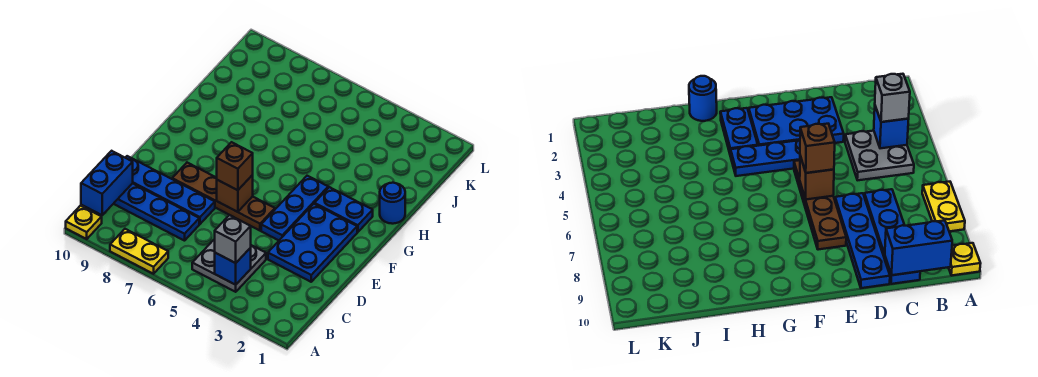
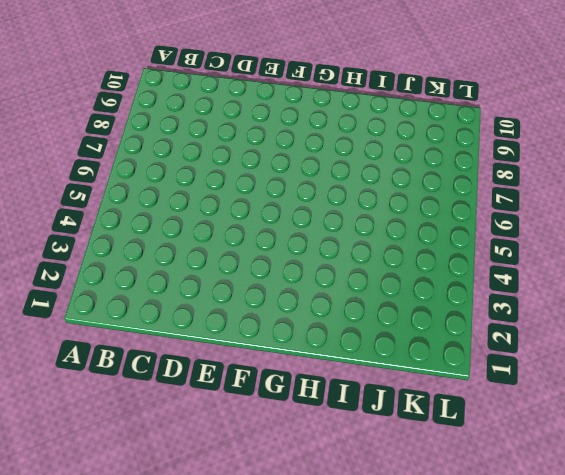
none -> yellow 1x2 plate [110,229,168,274]
none -> yellow 1x1 plate [66,206,102,239]
none -> grey 2x2 plate [192,239,266,292]

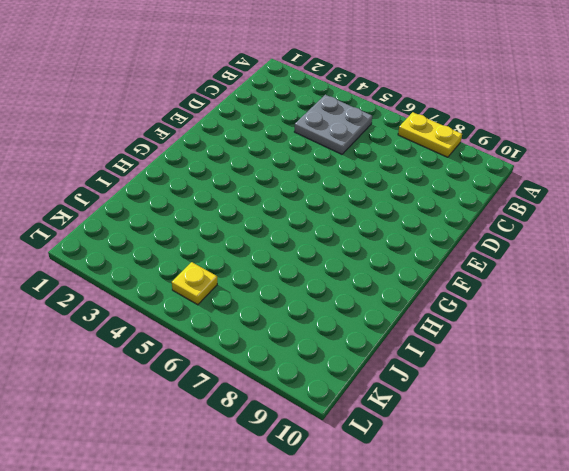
yellow 1x1 plate [172,262,217,305] -> yellow 1x1 plate moved to [66,206,102,239]
none -> blue 1x4 plate [114,183,199,241]
none -> blue 2x3 plate [268,204,357,282]
none -> blue 1x4 plate [125,156,215,224]

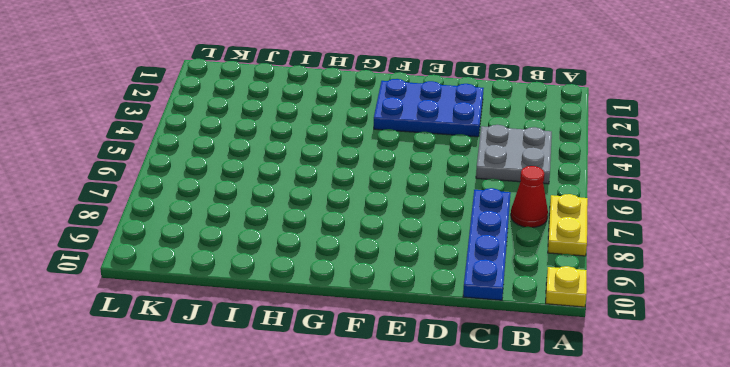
red 1x1 cone [511,166,548,228] -> none
none -> blue 1x4 plate [125,156,215,224]
none -> blue 1x3 plate [261,176,328,240]
none -> brown 1x4 plate [172,163,275,231]

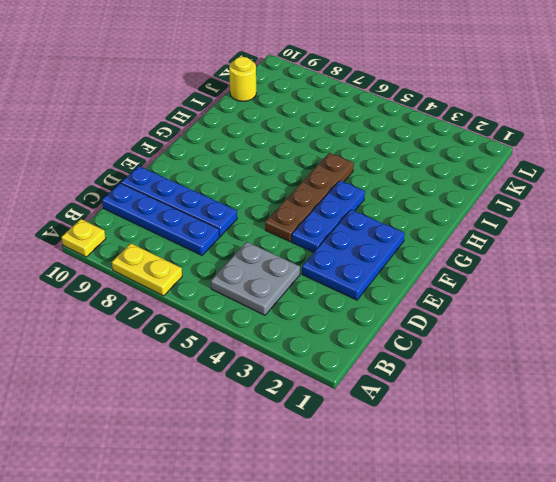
brown 1x4 plate [265,153,354,242] -> brown 1x4 plate turned to [172,163,275,231]
yellow 1x1 round brick [229,57,256,101] -> none
none -> blue 1x2 plate [314,187,373,232]
none -> blue 1x1 round brick [380,183,405,224]
none -> blue 1x1 brick [215,248,251,285]

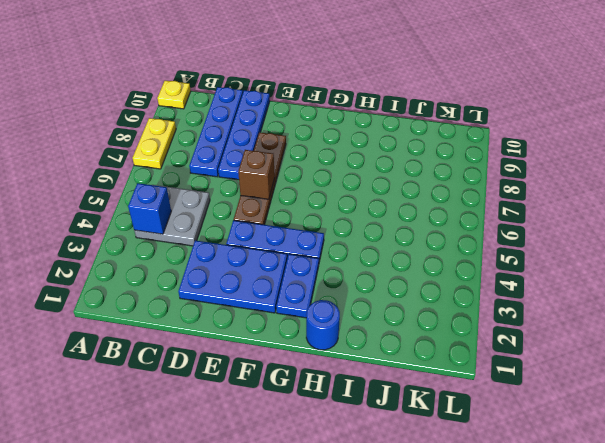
none -> blue 1x2 brick [81,151,133,215]
none -> grey 1x1 brick [215,215,251,263]
none -> brown 1x1 brick [217,142,253,190]

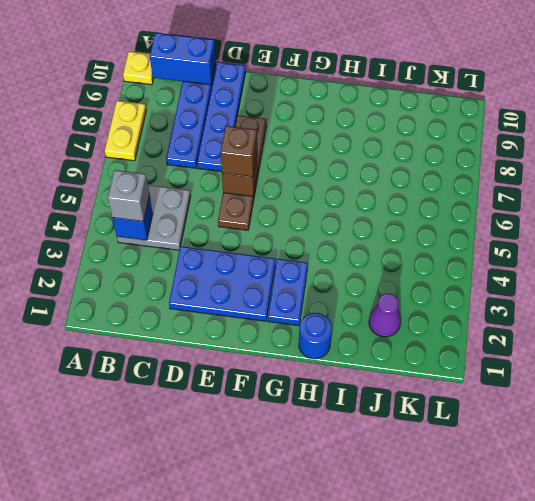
purple 1x1 cone [369,293,401,337] -> none
none -> blue 1x3 plate [261,176,328,240]

